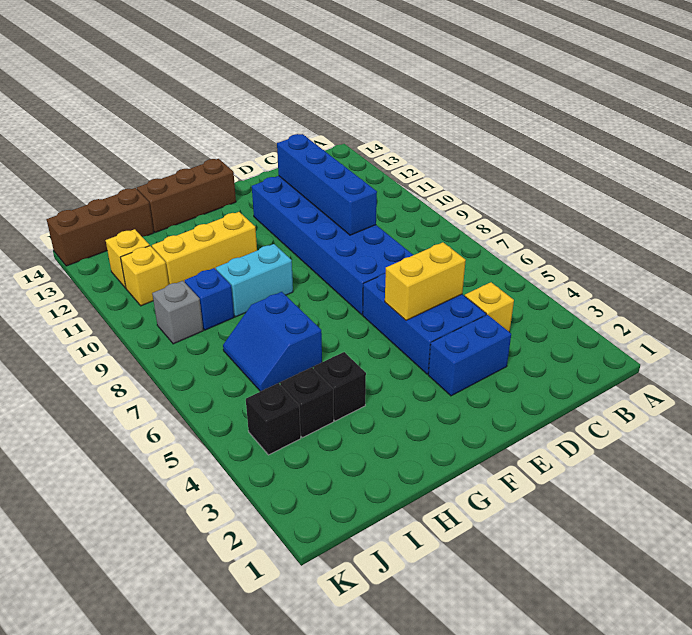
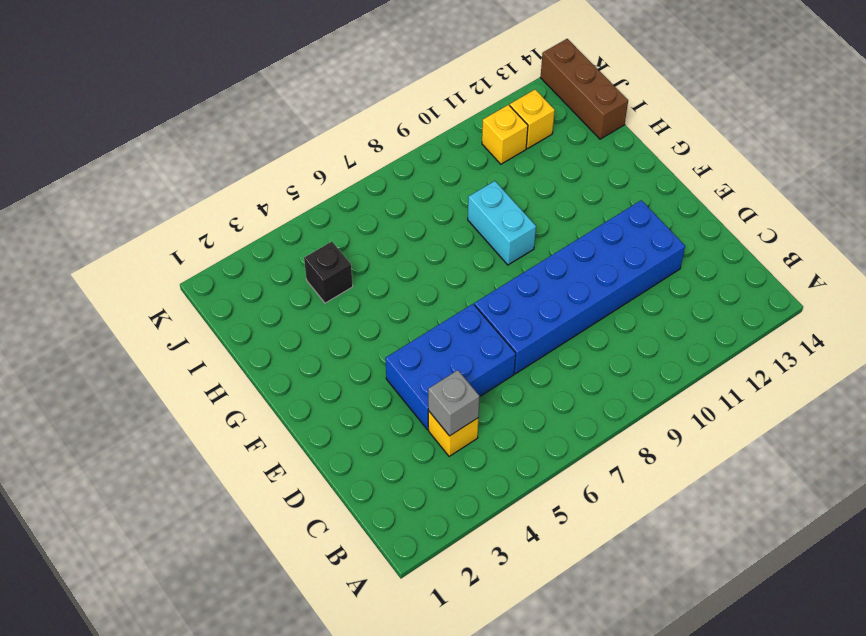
grey 1x1 brick [428,370,480,436] -> grey 1x1 brick moved to [152,281,203,344]
none -> blue 1x2 brick [428,315,511,396]
none -> brown 1x3 brick [137,159,236,233]
none -> yellow 1x3 brick [152,212,257,284]

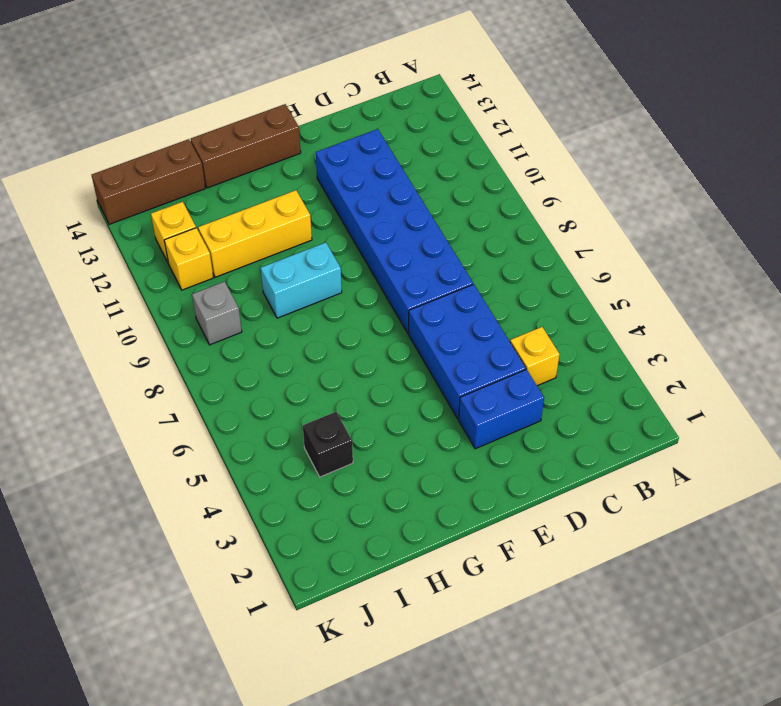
none -> black 1x1 brick [313,352,366,421]
none -> blue 2x2 slope [223,292,322,391]
none -> blue 1x1 brick [185,268,234,330]

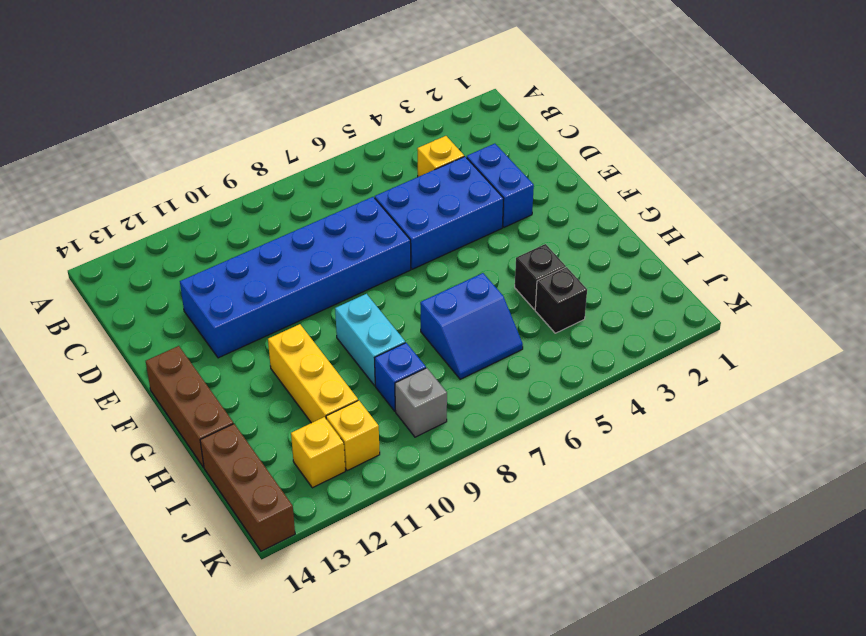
none -> black 1x1 brick [246,383,301,455]
none -> yellow 1x2 brick [385,242,466,320]
none -> blue 1x4 brick [277,134,377,235]

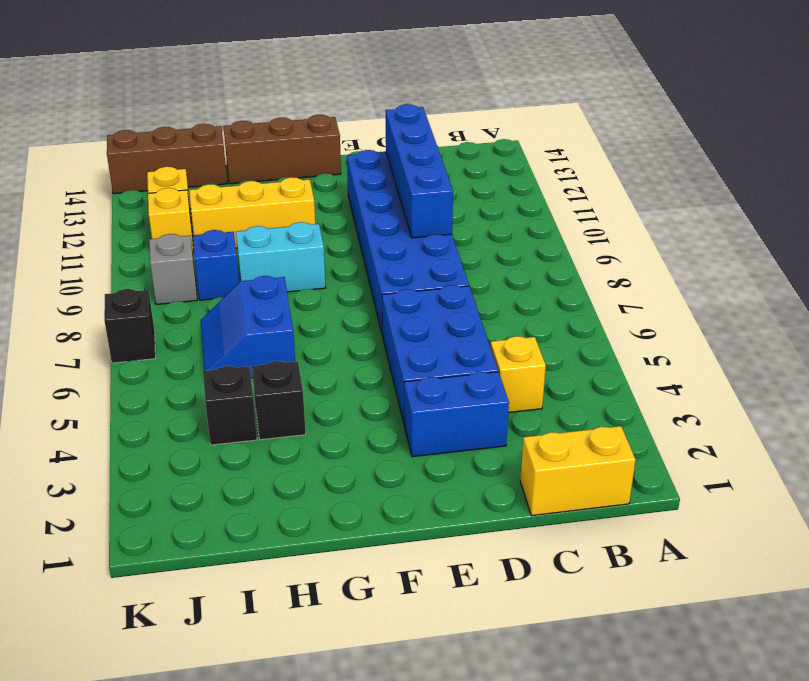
yellow 1x2 brick [520,426,636,516] -> yellow 1x2 brick moved to [385,242,466,320]
black 1x1 brick [104,289,156,363] -> black 1x1 brick moved to [246,383,301,455]

